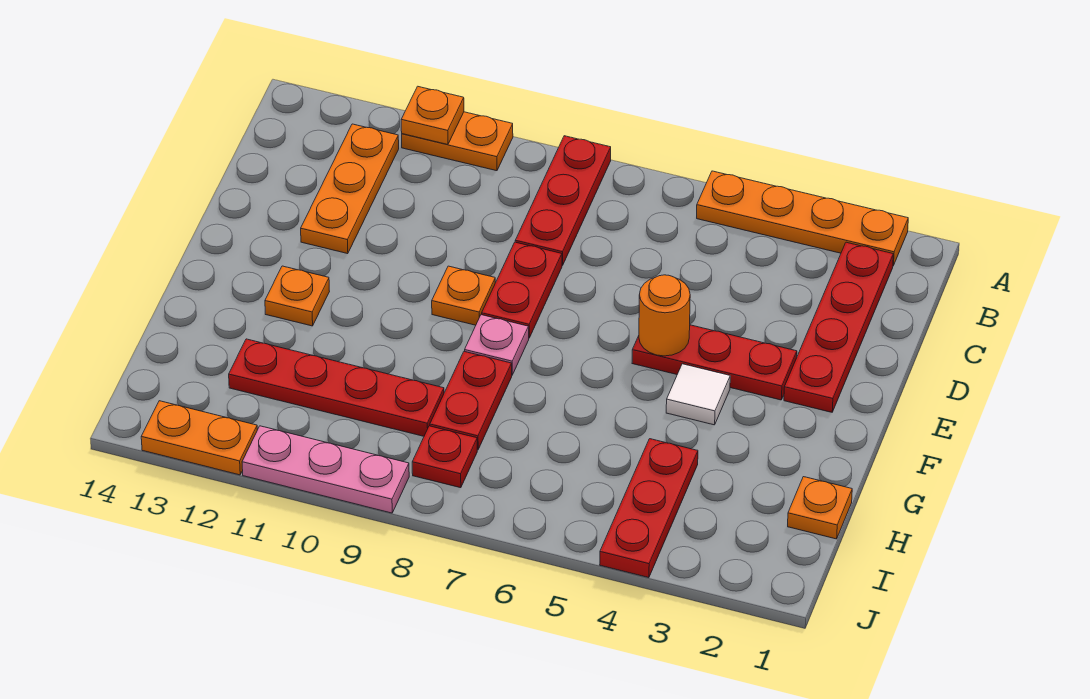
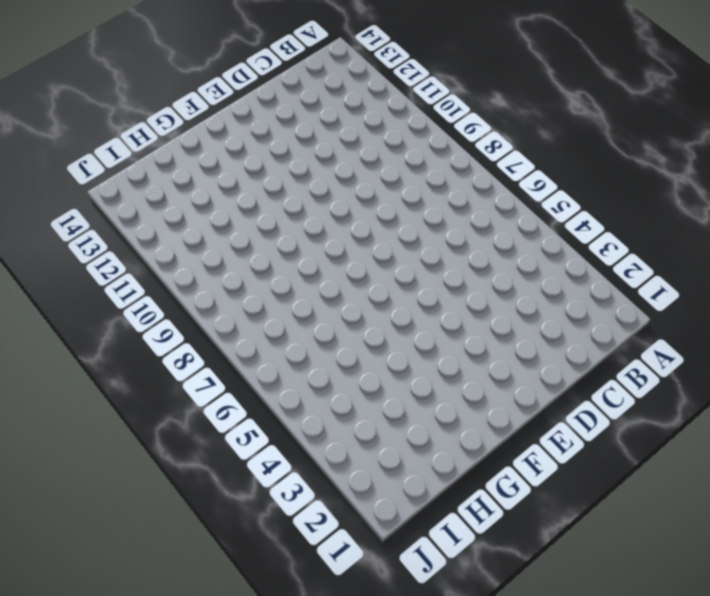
none -> orange 1x4 plate [697,171,908,266]
none -> red 1x3 plate [515,136,611,266]
none -> orange 1x2 plate [402,112,513,171]

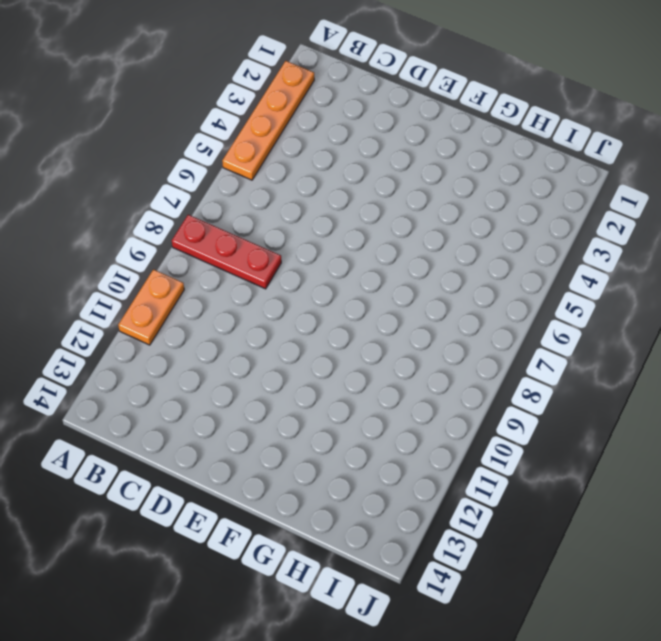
none -> red 1x4 plate [784,242,893,412]
none -> orange 1x3 plate [301,124,399,254]
none -> red 1x2 plate [482,242,562,338]

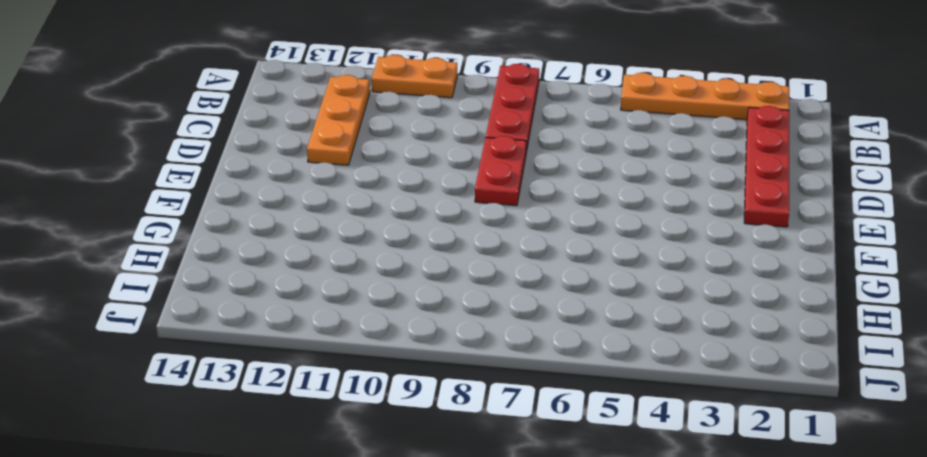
none -> red 1x3 plate [632,325,797,400]
none -> orange 1x1 plate [432,266,495,325]
none -> white 1x1 tile [666,364,730,425]

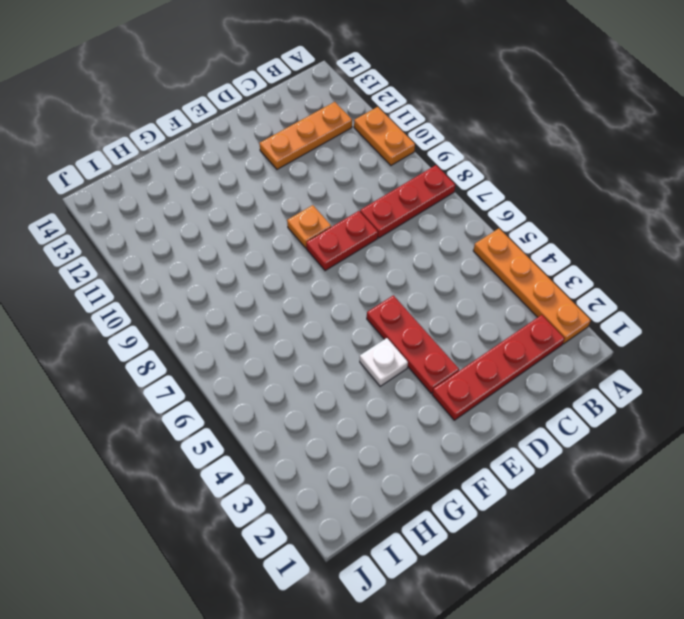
white 1x1 plate [360,338,408,386] -> white 1x1 tile [666,364,730,425]
none -> pink 1x1 plate [465,315,529,375]
none -> orange 1x1 plate [265,266,330,326]
none -> red 1x2 plate [430,351,512,450]

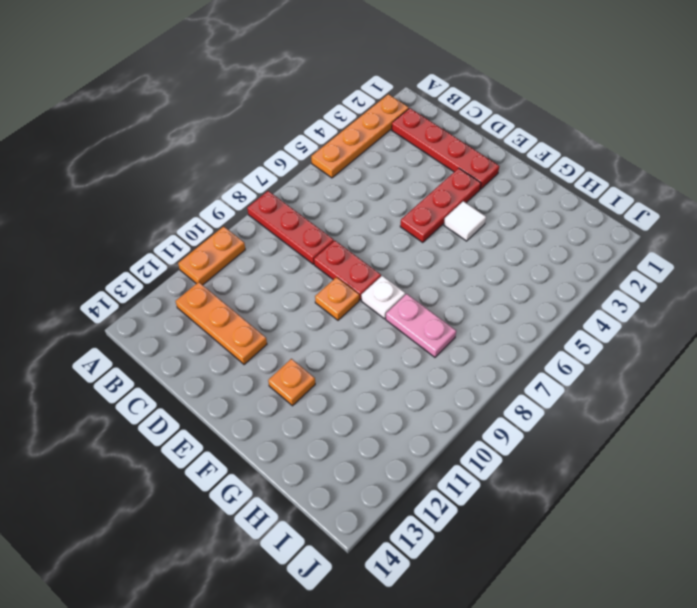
white 1x1 plate [361,276,405,319] -> pink 1x1 plate [465,315,529,375]
pink 1x2 plate [386,294,456,357] -> red 1x2 plate [430,351,512,450]
none -> orange 1x1 plate [788,477,852,539]
none -> red 1x3 plate [600,439,698,578]
none -> red 1x4 plate [229,339,444,436]

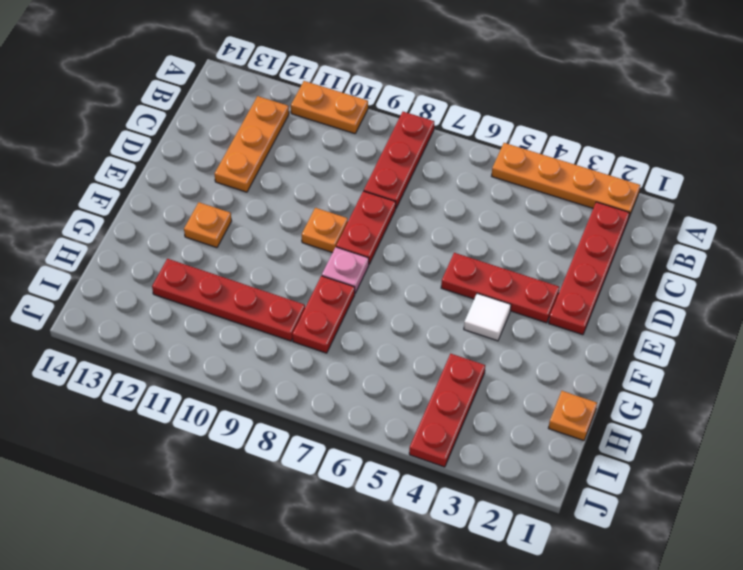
none -> red 1x1 plate [412,426,477,488]
none -> pink 1x3 plate [242,426,409,513]
none -> orange 1x2 plate [141,401,257,475]

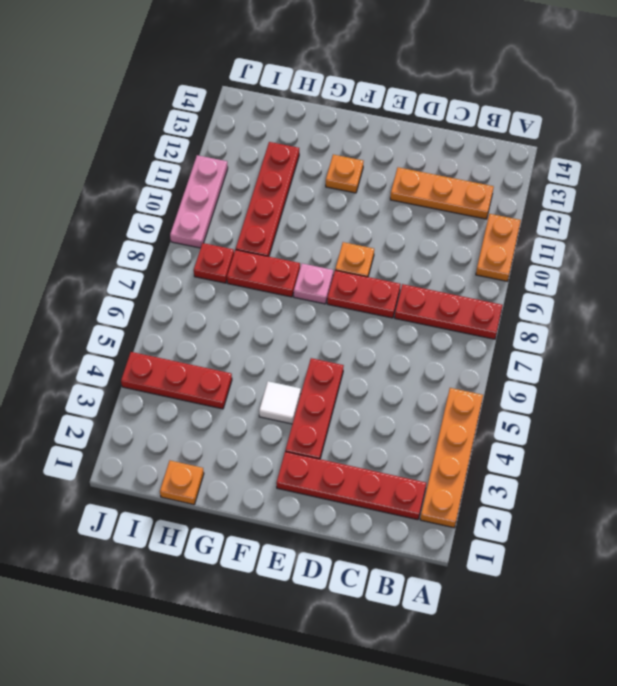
none -> orange 1x2 plate [141,401,257,475]
none -> orange 1x1 plate [401,86,464,145]
none -> orange 1x1 round brick [639,275,690,356]

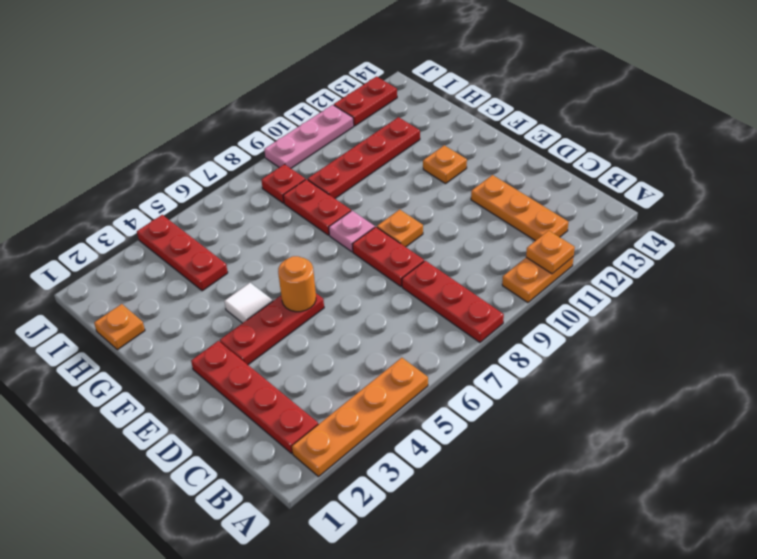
red 1x2 plate [334,77,397,126] -> orange 1x2 plate [141,401,257,475]

